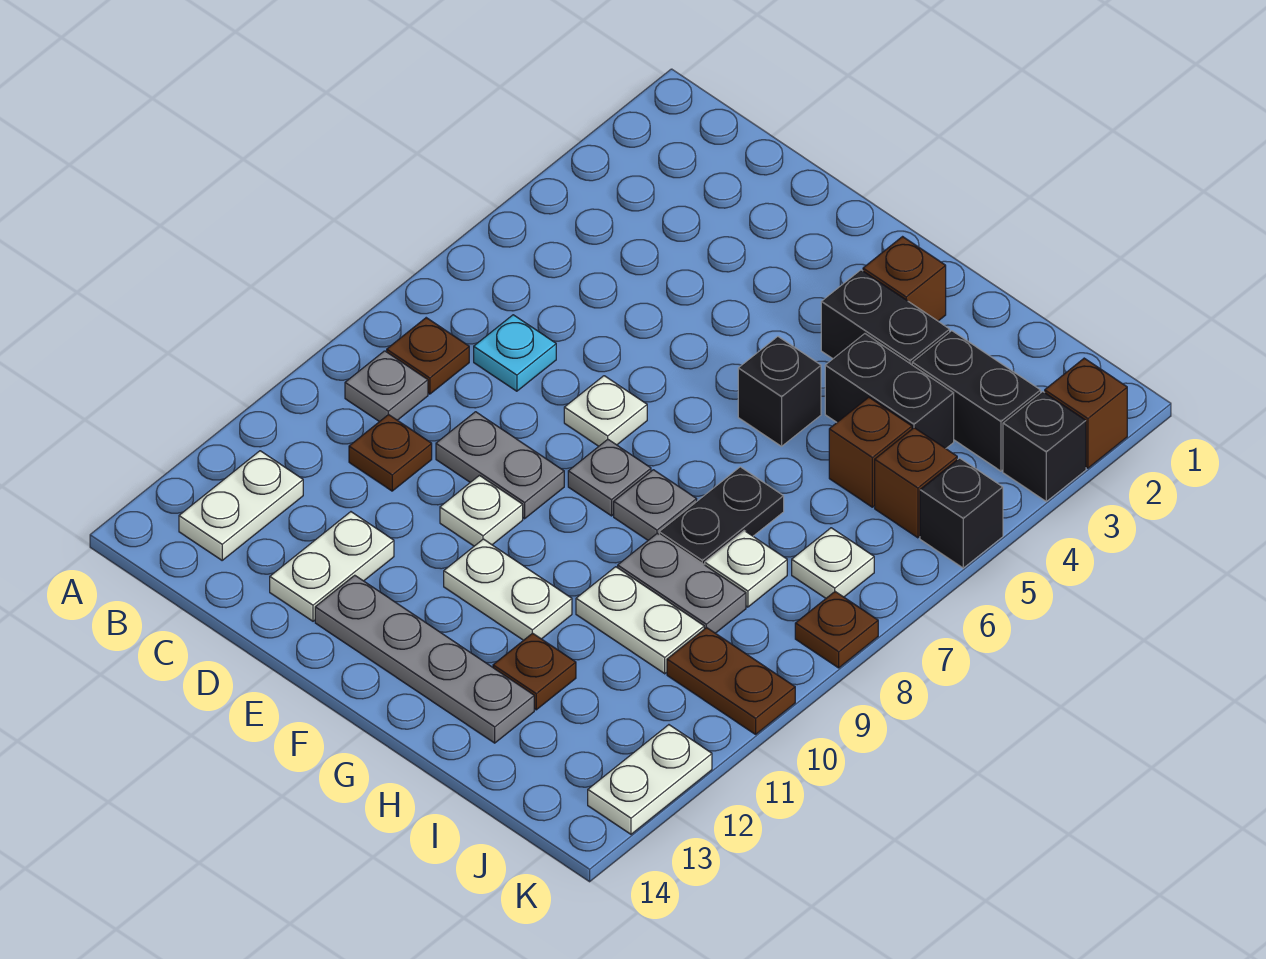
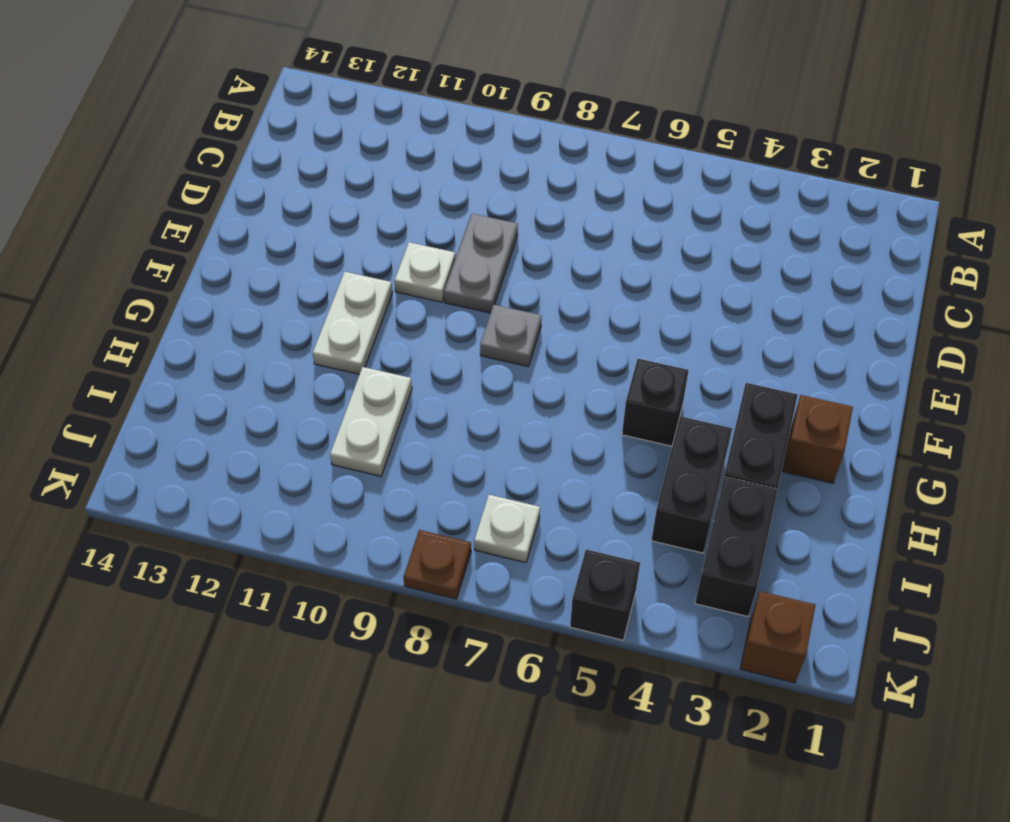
none -> brown 1x1 plate [387,318,469,394]
none -> grey 1x1 plate [345,351,428,422]
none -> white 1x2 plate [179,451,303,560]
none -> cyan 1x1 plate [474,315,556,391]

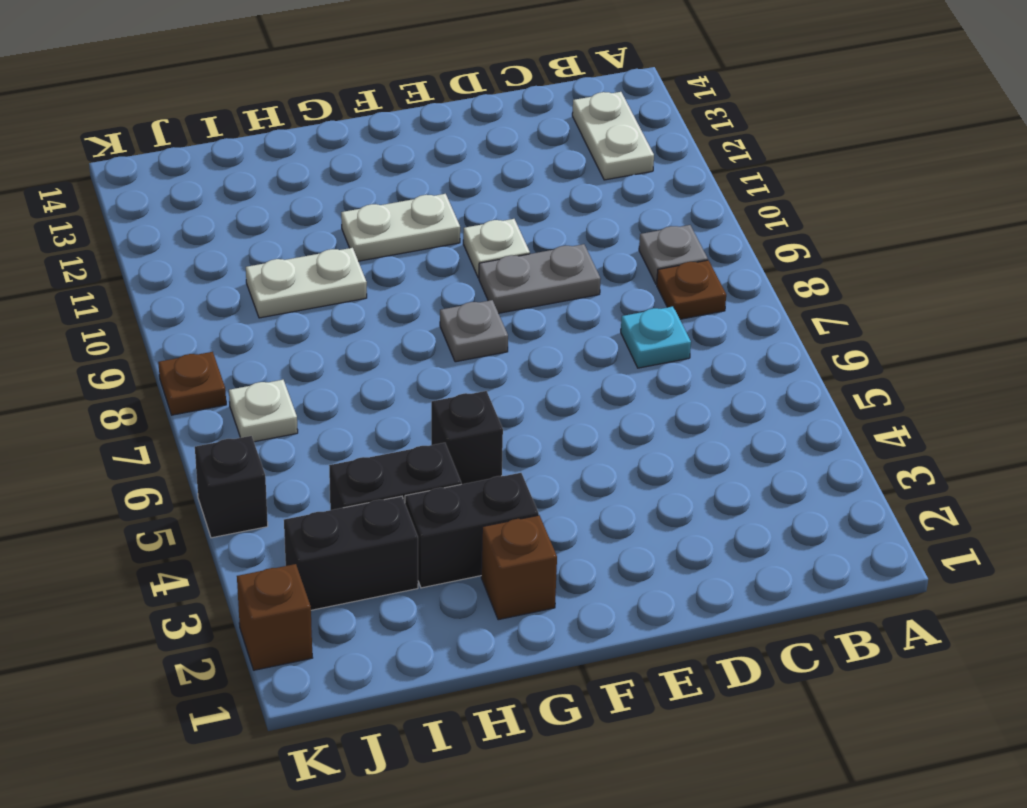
none -> brown 1x1 plate [349,414,432,491]
none -> white 1x2 plate [270,512,394,621]
none -> white 1x1 plate [564,376,647,446]
none -> grey 1x4 plate [315,575,534,743]

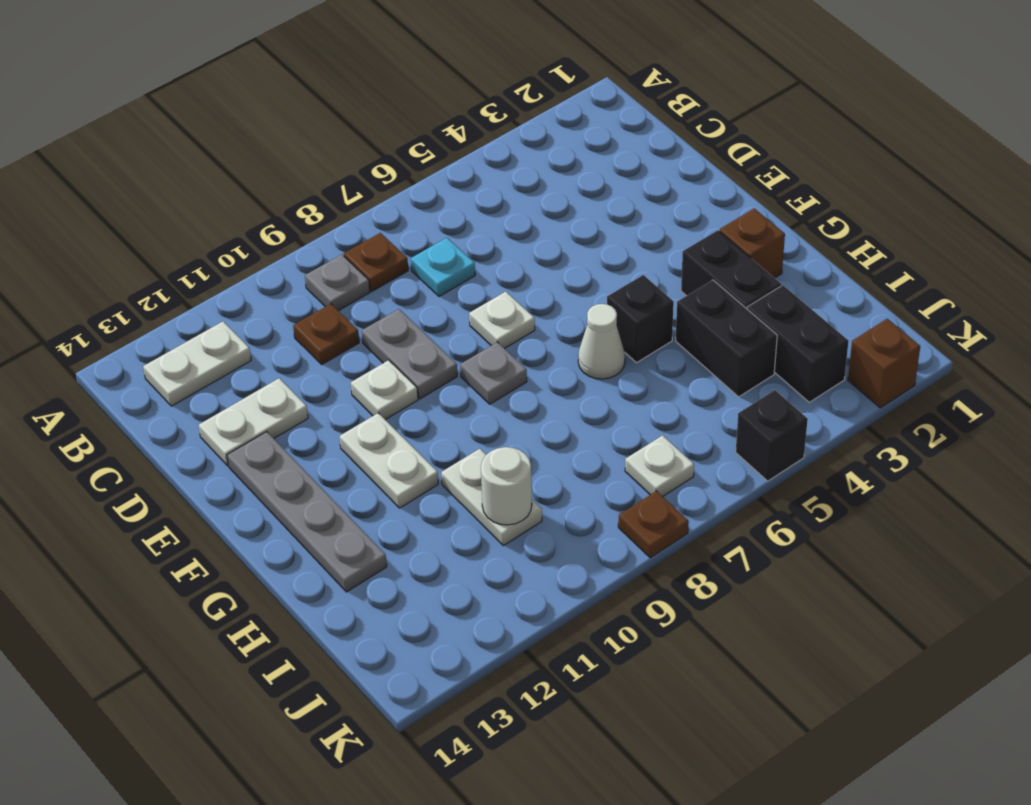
white 1x1 cone [578,304,625,379] -> none
white 1x1 round brick [481,447,532,525] -> none
none -> grey 1x1 plate [614,470,697,540]
none -> black 1x2 plate [659,467,784,565]
none -> grey 1x2 plate [618,534,746,633]
none -> brown 1x1 plate [493,633,576,710]

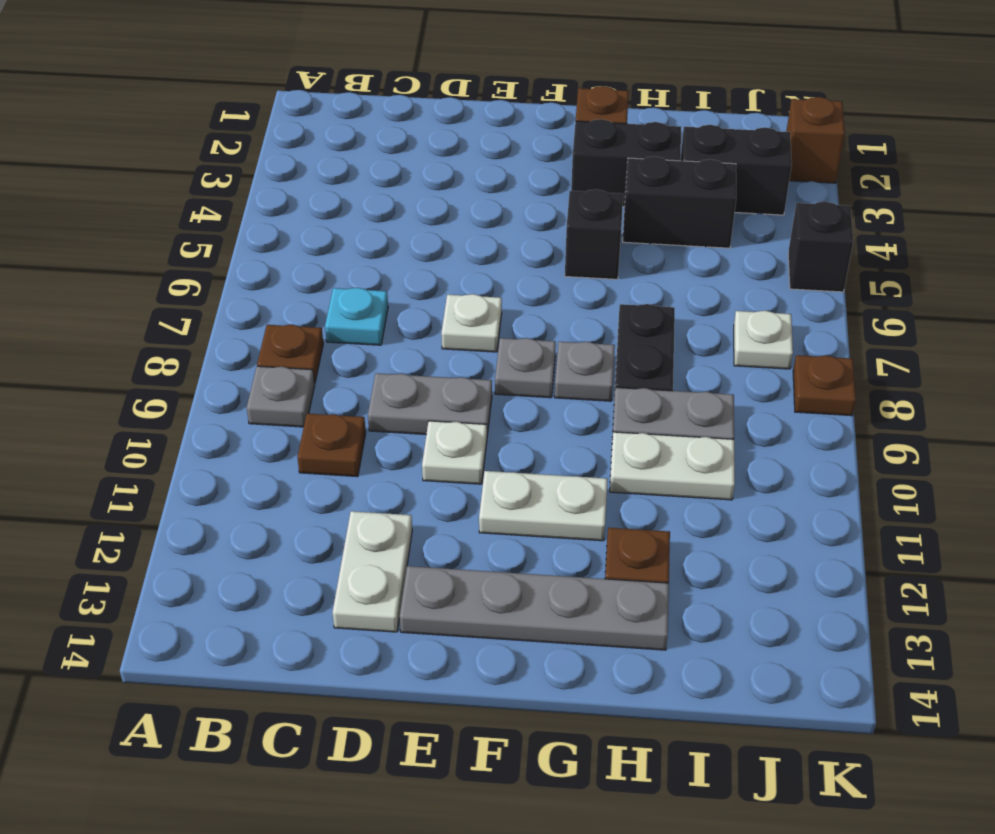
none -> white 1x2 plate [179,451,303,560]
none -> brown 1x1 brick [829,397,912,507]
none -> white 1x1 plate [705,531,787,607]
none -> brown 1x1 brick [875,428,957,538]

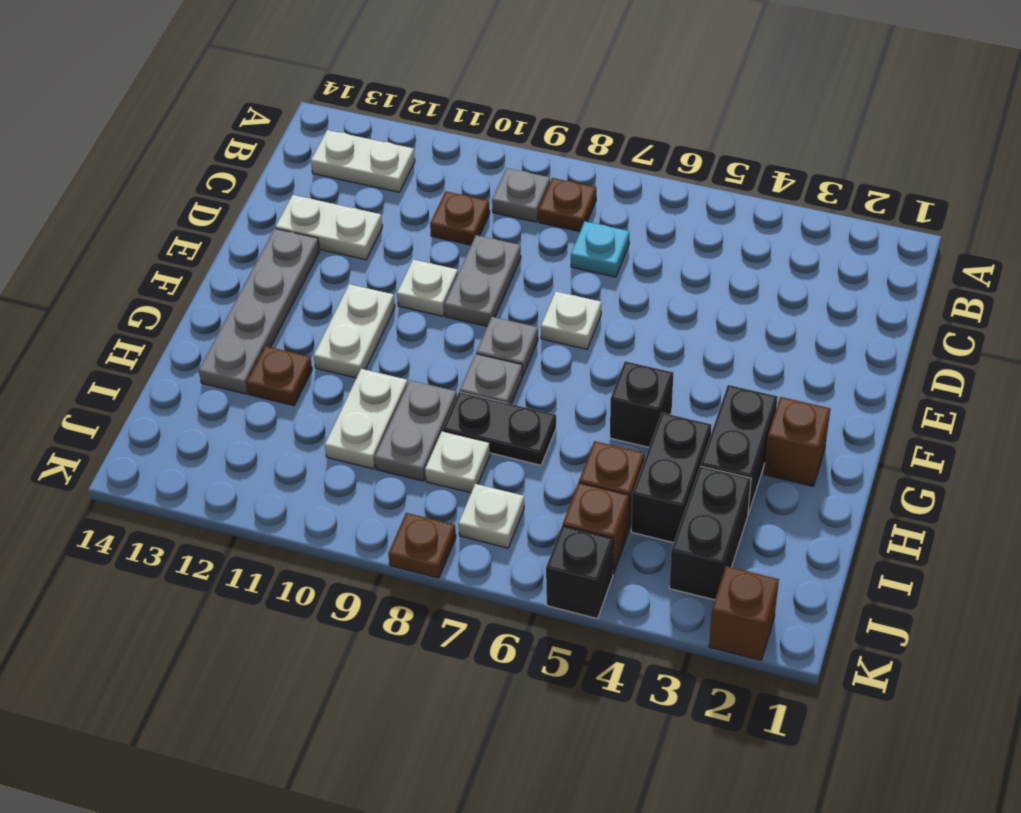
none -> brown 1x2 plate [667,627,795,734]
none -> black 1x1 brick [1003,392,1086,501]
none -> white 1x2 plate [588,725,712,834]

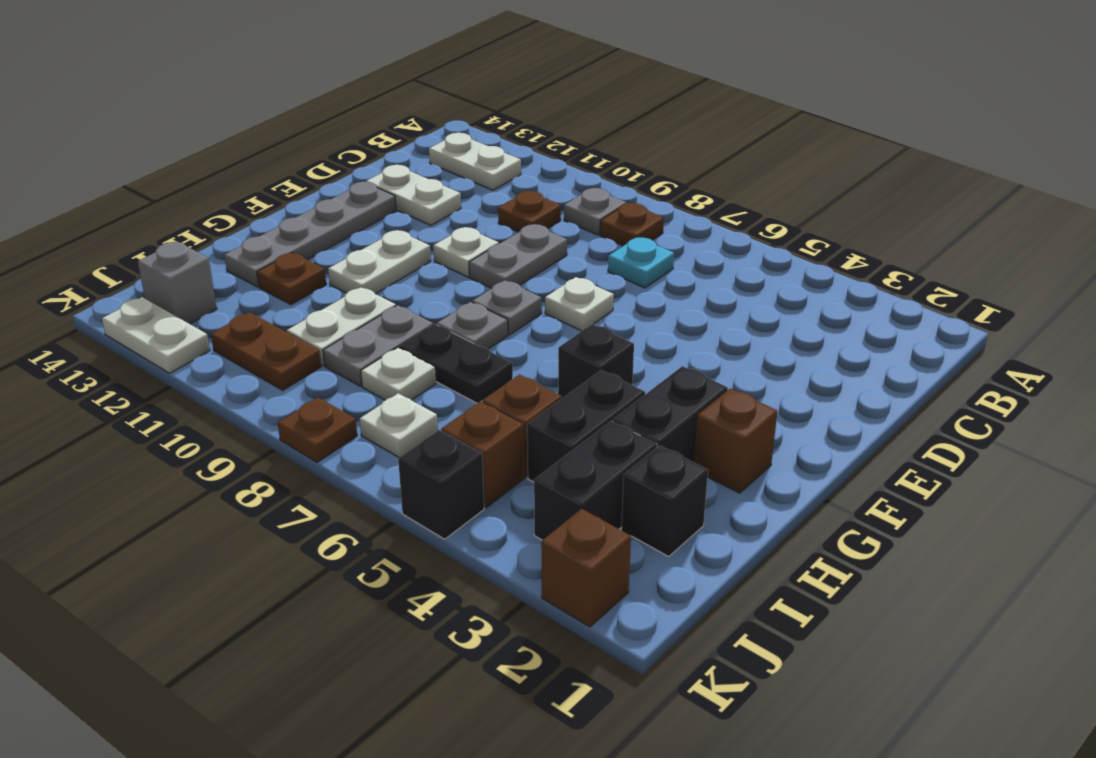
black 1x1 brick [621,446,708,556] -> black 1x1 brick moved to [1003,392,1086,501]
brown 1x2 plate [211,312,321,390] -> brown 1x2 plate turned to [667,627,795,734]
grey 1x1 brick [138,242,217,324] -> none

